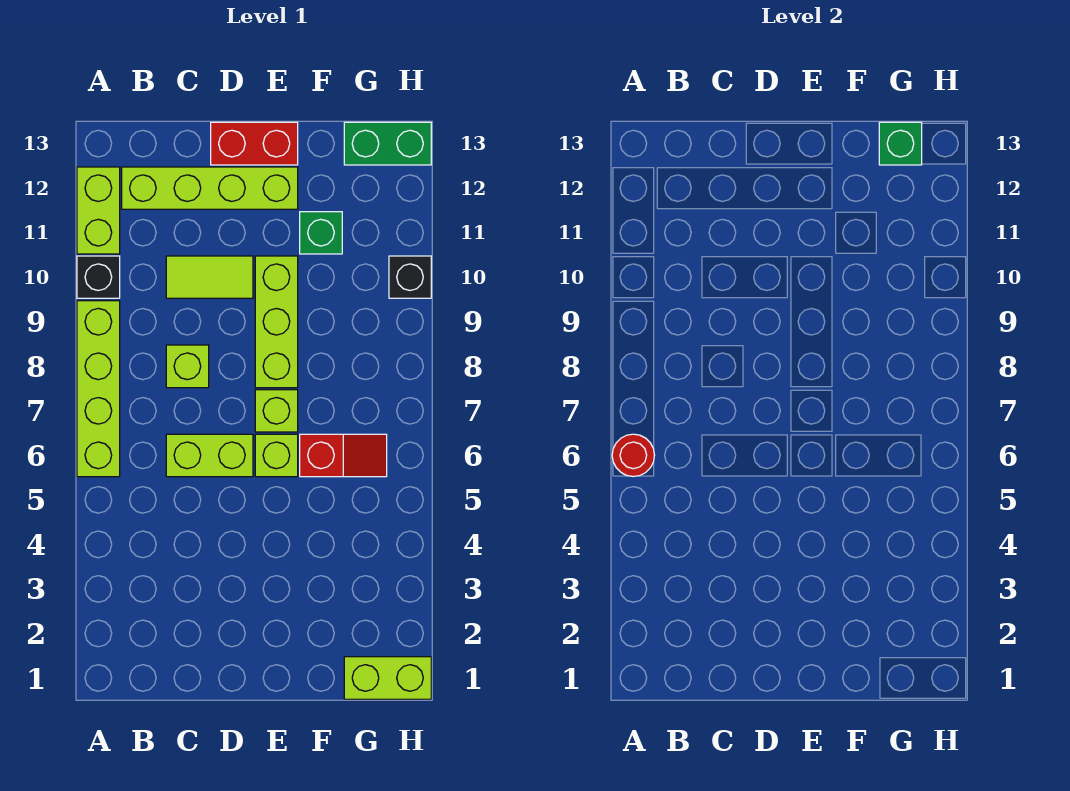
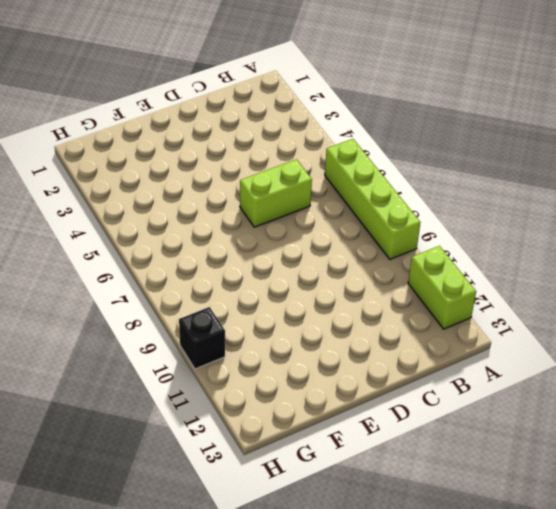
none -> black 1x1 brick [77,256,120,298]
none -> lime 1x4 brick [122,167,298,209]
none -> lime 1x1 brick [166,345,209,388]

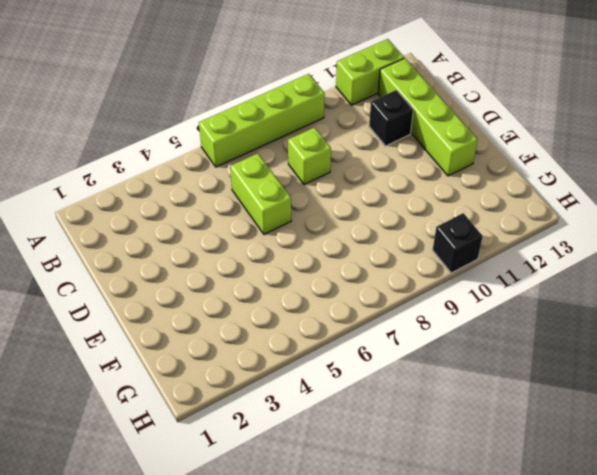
black 1x1 brick [369,90,413,146] -> black 1x1 brick moved to [77,256,120,298]
none -> lime 1x2 tile [166,256,253,298]
none -> red 1x2 brick [211,122,298,165]
none -> lime 1x1 brick [255,434,298,477]

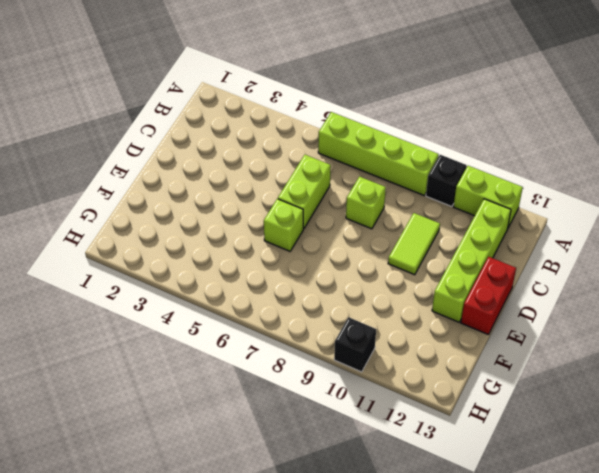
none -> lime 1x1 brick [255,390,298,432]
none -> lime 1x3 brick [255,256,298,388]
none -> red 1x2 slope [300,434,387,477]

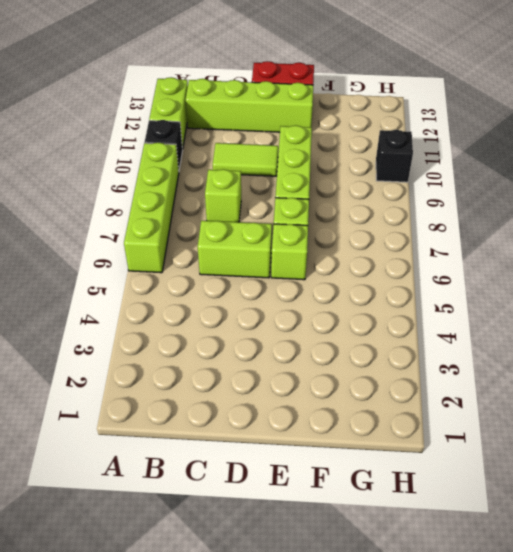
none -> red 1x2 slope [300,434,387,477]
none -> green 1x1 brick [300,212,342,254]
none -> lime 1x2 brick [344,657,431,699]

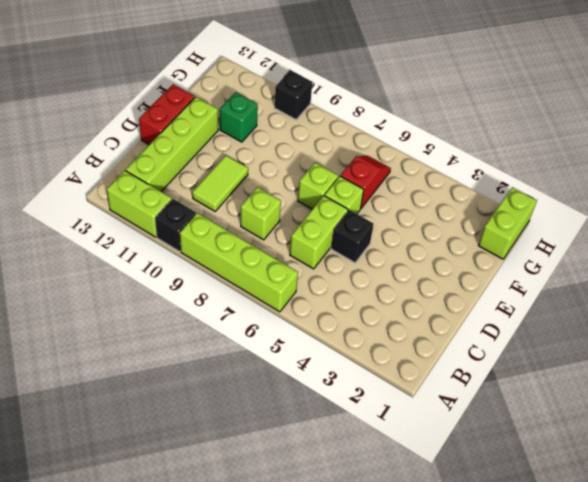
black 1x1 brick [331,210,374,263] -> none
none -> lime 1x3 brick [255,256,298,388]
none -> green 1x2 brick [344,122,431,165]
none -> red 1x1 round brick [612,434,655,477]

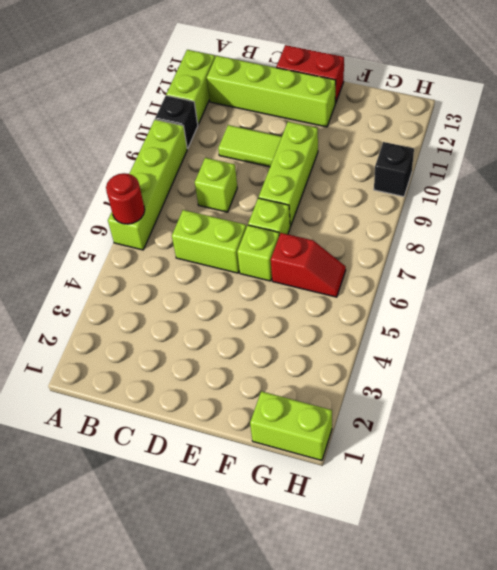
none -> green 1x1 brick [300,212,342,254]
none -> green 1x2 brick [344,122,431,165]
none -> green 1x1 brick [879,122,922,165]

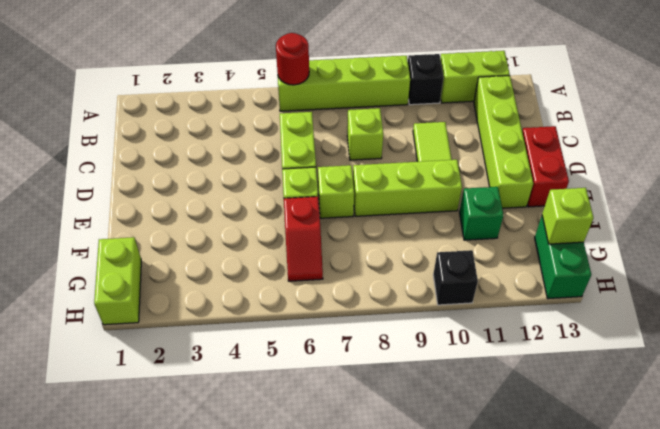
lime 1x1 brick [542,188,594,244] -> green 1x1 brick [879,122,922,165]

